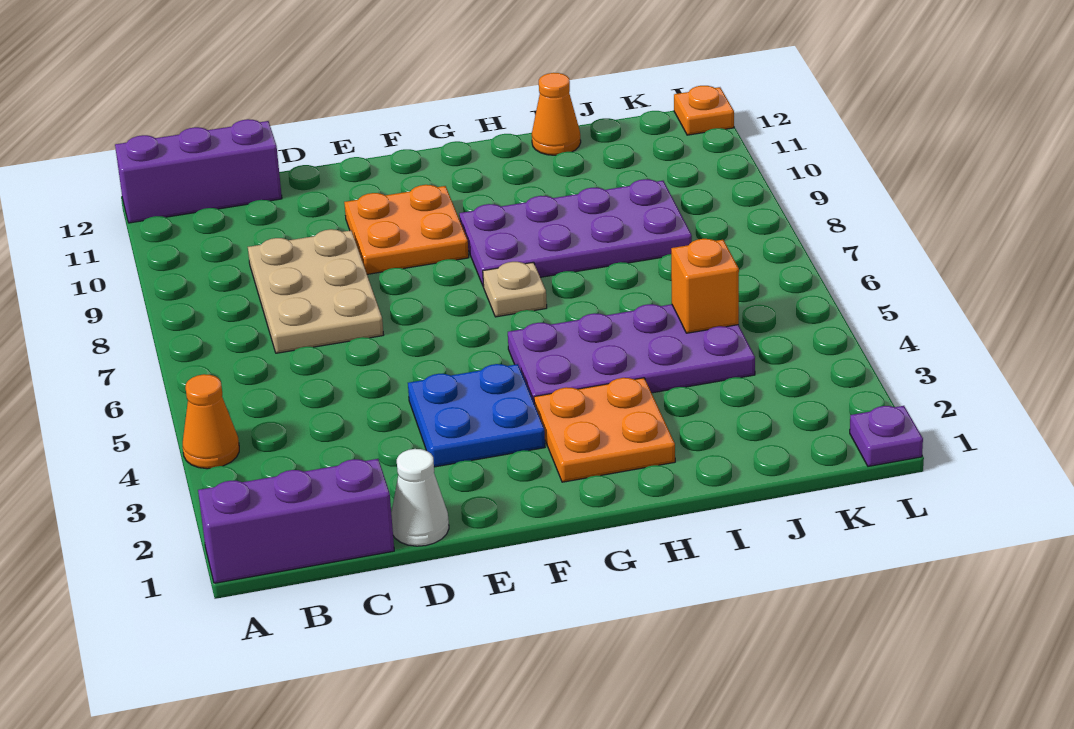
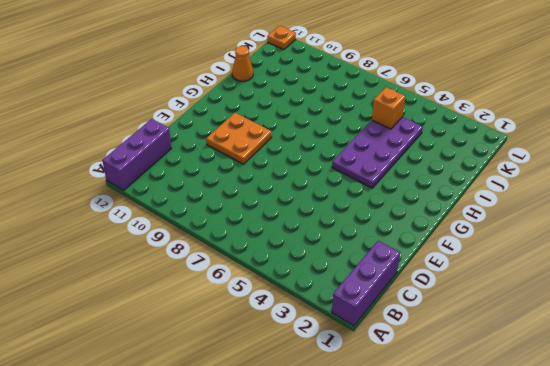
none -> orange 1x1 cone [183,374,239,469]
none -> tan 2x3 plate [248,229,383,353]
none -> white 1x1 cone [391,449,449,546]

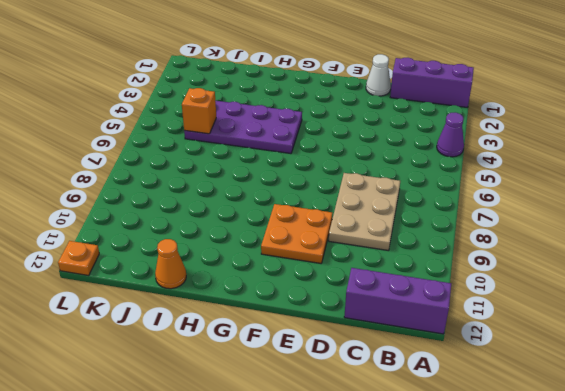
purple 1x1 cone [437,112,464,157] -> orange 1x1 cone [183,374,239,469]
none -> blue 2x2 plate [408,364,545,467]
none -> orange 2x2 plate [534,378,675,482]
none -> tan 1x1 plate [483,262,547,317]

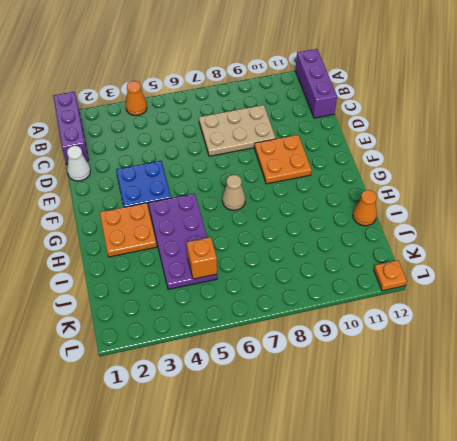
tan 1x1 cone [222,175,245,210] -> tan 1x1 plate [483,262,547,317]
none -> purple 2x4 plate [459,179,692,287]
none -> purple 1x1 plate [850,406,923,466]

